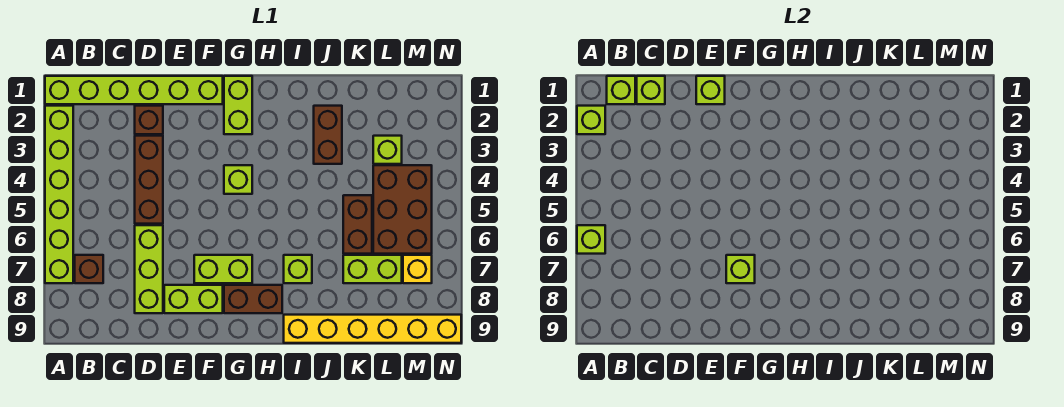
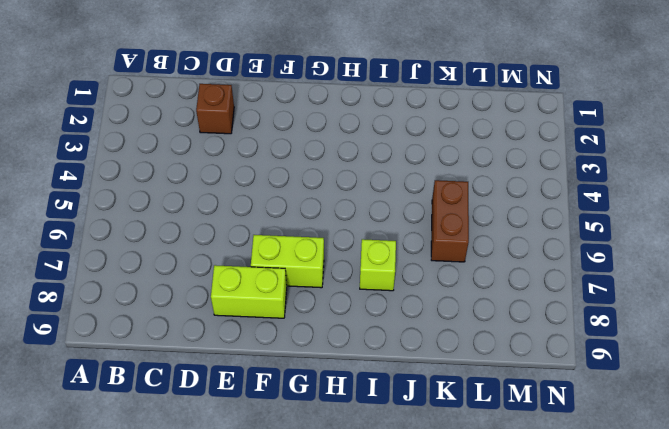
none -> lime 1x6 brick [45,76,223,104]
none -> lime 1x6 brick [45,106,73,283]
none -> brown 1x1 brick [75,255,103,283]

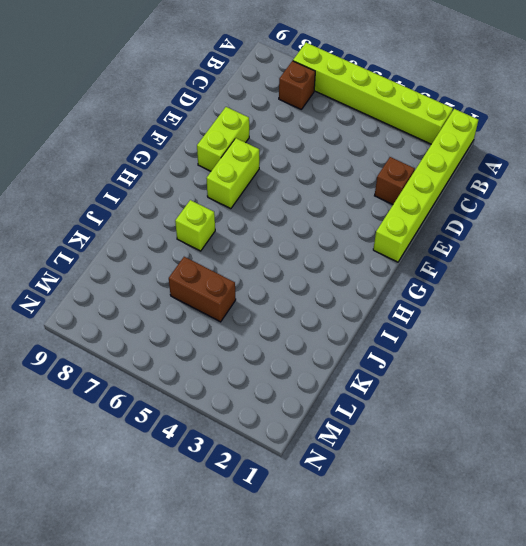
none -> brown 1x3 brick [135,136,163,224]
none -> lime 1x3 brick [135,225,163,313]
none -> lime 1x2 brick [224,76,252,134]

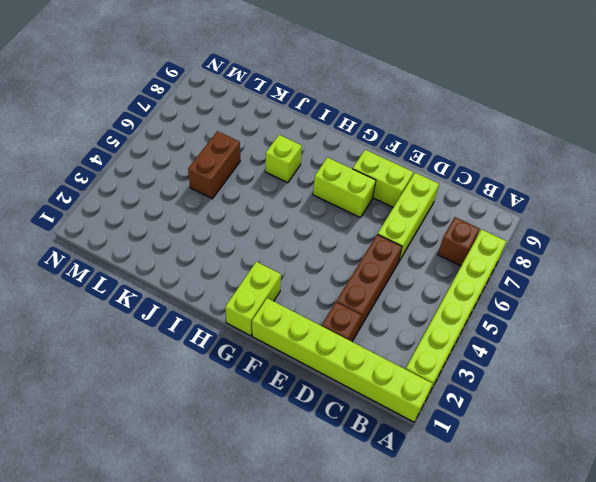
none -> lime 1x1 brick [224,165,252,194]
none -> brown 1x2 brick [224,285,282,313]
none -> yellow 1x6 brick [284,315,461,343]

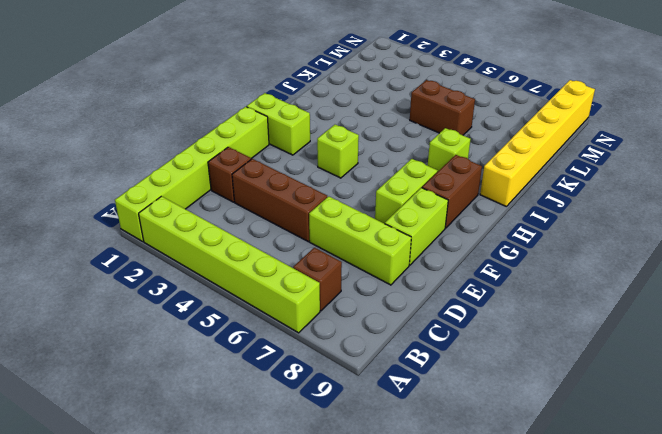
none -> brown 1x2 brick [314,106,342,164]
none -> lime 1x2 brick [343,255,402,283]
none -> lime 1x1 brick [373,136,402,164]

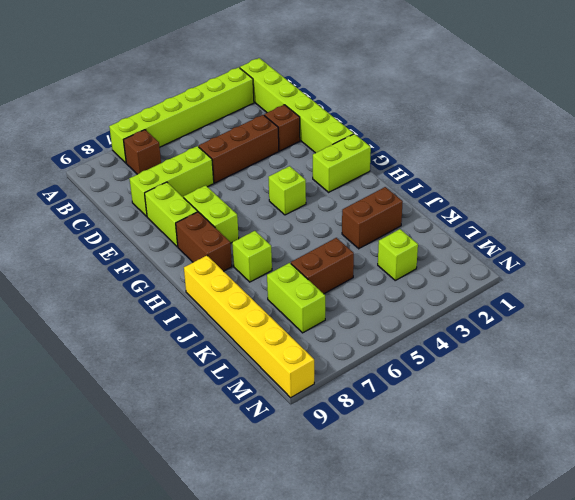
none -> brown 2x3 brick [373,165,432,254]
none -> yellow 1x1 brick [403,255,432,283]
none -> lime 1x1 brick [577,106,605,134]

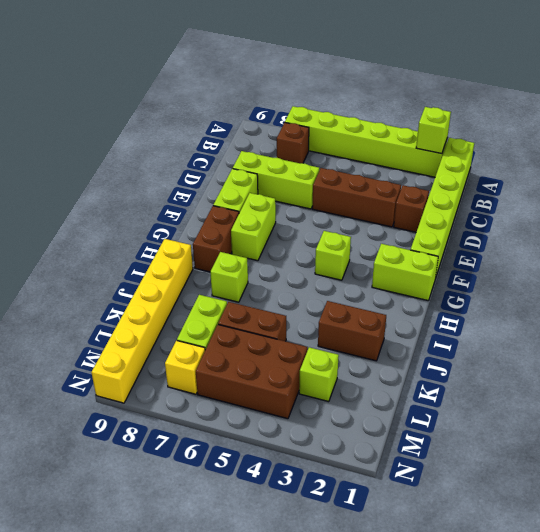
none -> lime 1x1 brick [577,225,605,254]
none -> lime 1x1 brick [607,76,635,104]
none -> lime 1x1 brick [637,76,665,104]

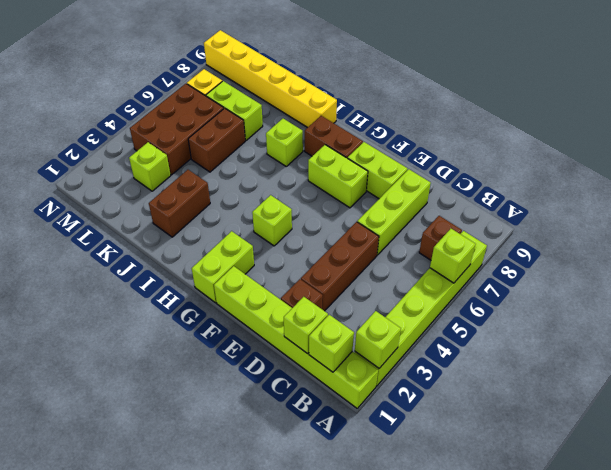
none -> lime 1x1 brick [696,76,725,104]
none -> lime 1x1 brick [726,255,755,283]

